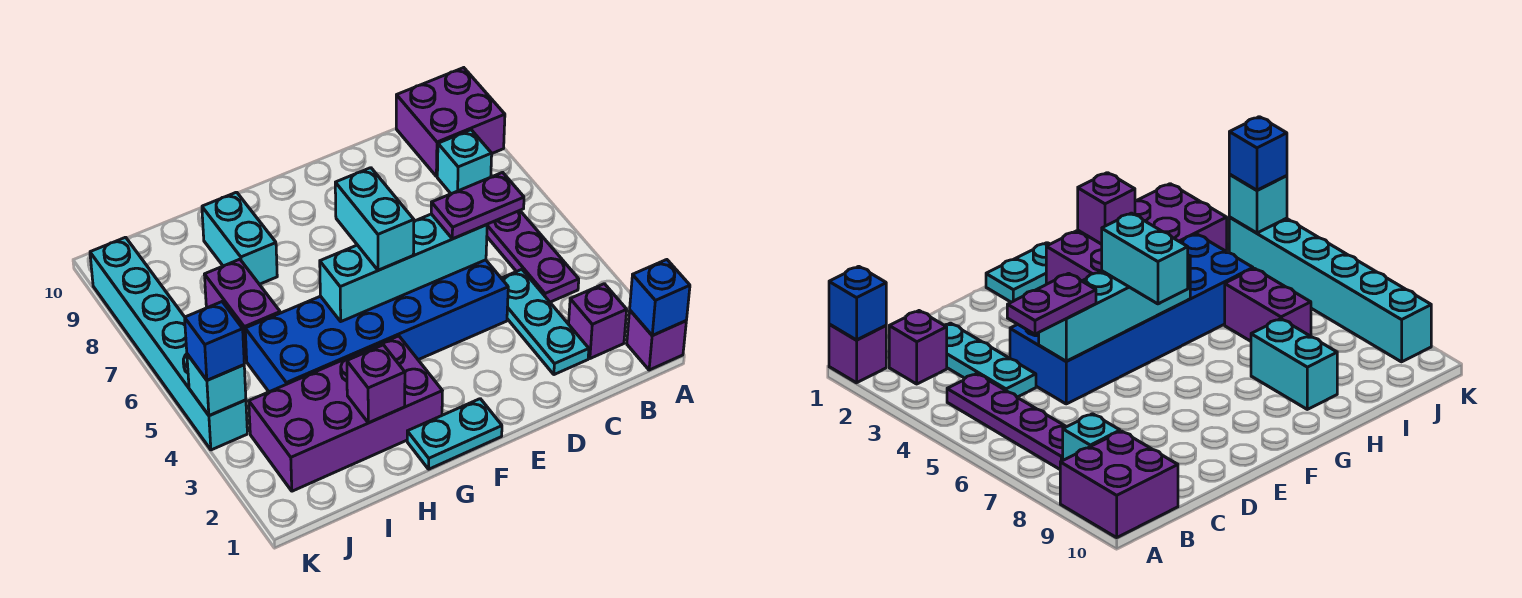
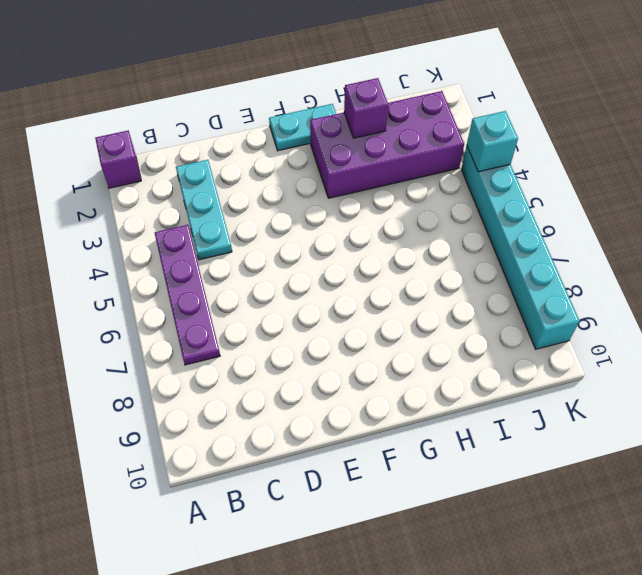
none -> purple 2x2 brick [396,68,505,176]
none -> purple 1x1 brick [569,284,627,359]
none -> cyan 1x1 brick [437,130,492,194]

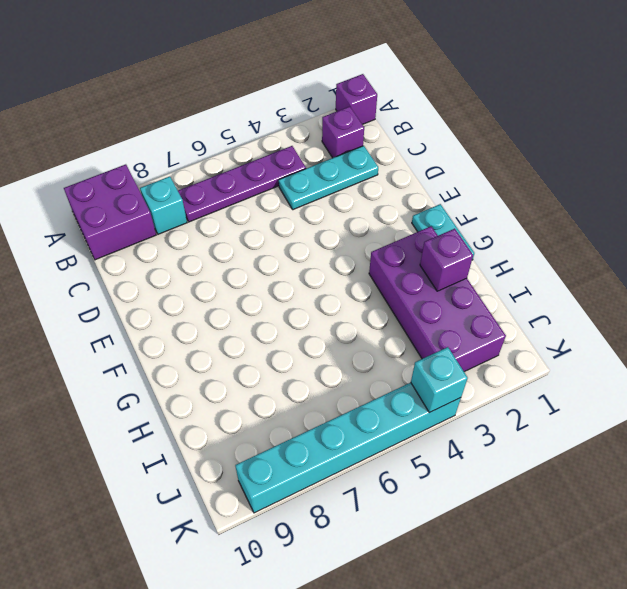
none -> blue 2x6 brick [245,260,508,392]
none -> cyan 1x2 brick [202,192,277,284]
none -> purple 1x2 brick [204,259,280,361]

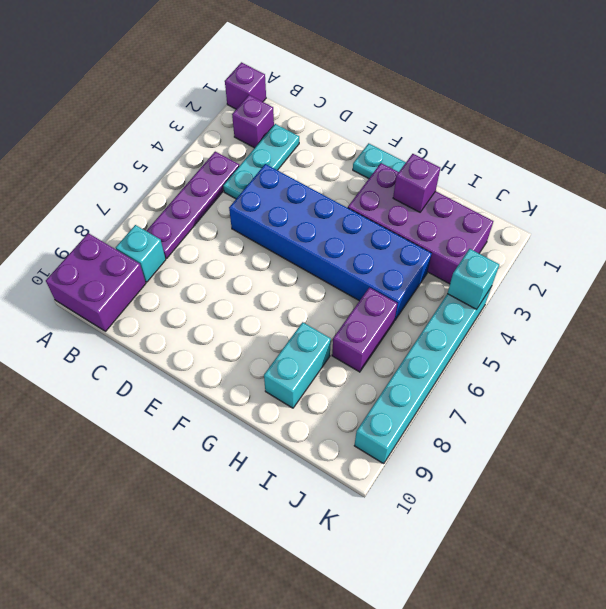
none -> blue 1x1 brick [630,260,690,336]
none -> cyan 1x4 brick [320,214,487,321]
none -> purple 1x2 plate [431,172,524,239]

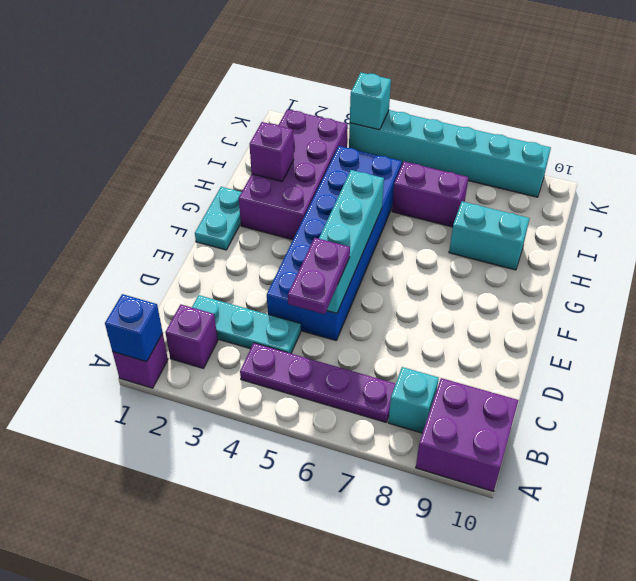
none -> cyan 1x2 brick [335,168,414,270]
none -> blue 1x1 brick [185,302,244,380]

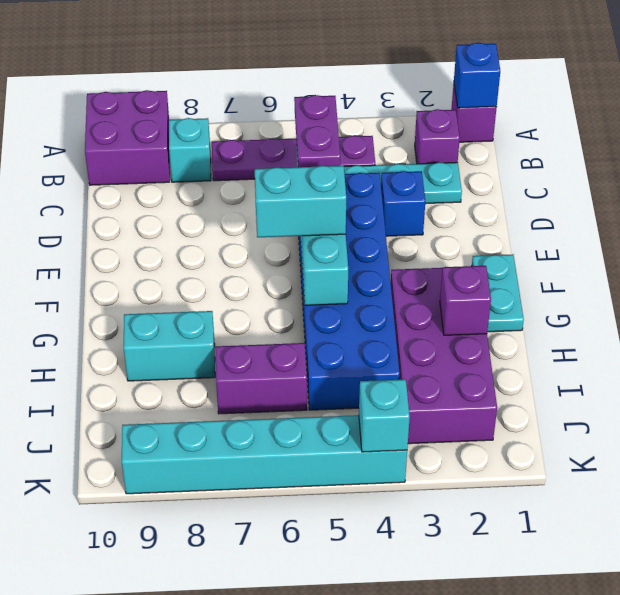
blue 1x1 brick [381,171,425,236] -> blue 1x1 brick moved to [185,302,244,380]

